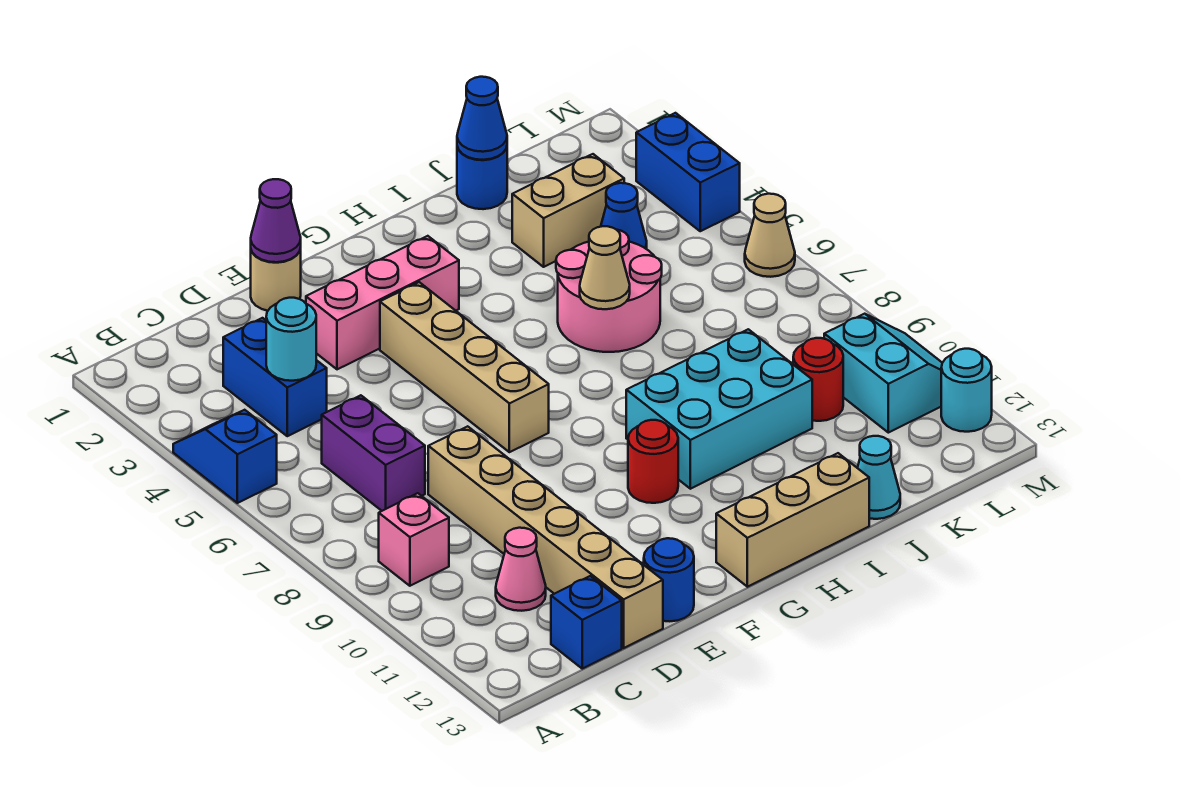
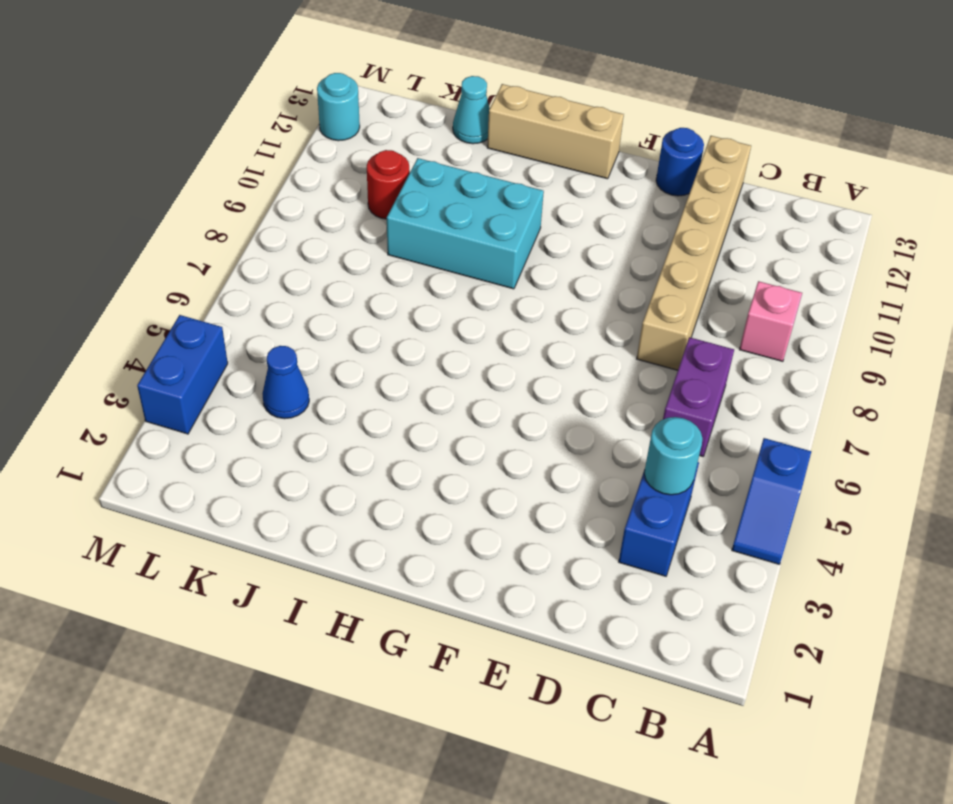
none -> pink 1x1 cone [496,528,546,611]
none -> blue 1x1 brick [551,576,622,669]
none -> tan 1x1 round brick [251,248,301,311]

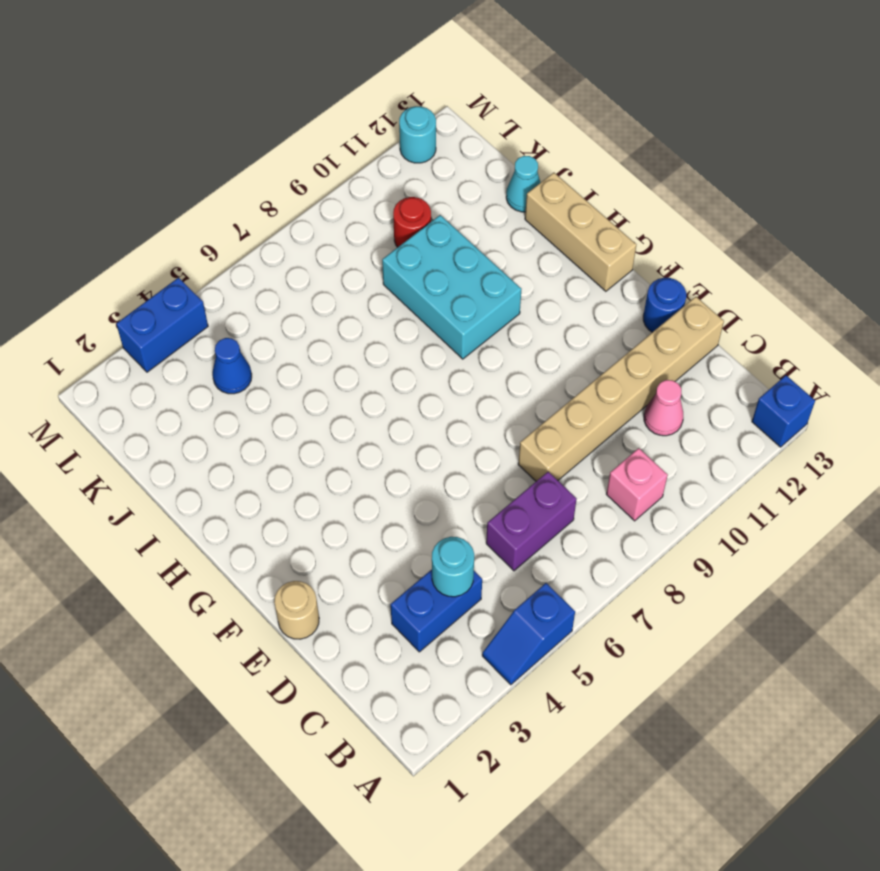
blue 1x1 brick [752,375,815,447] -> blue 1x1 brick moved to [551,576,622,669]
none -> pink 1x3 brick [306,236,459,369]
none -> tan 1x4 brick [380,282,549,452]
none -> red 1x1 round brick [628,420,678,503]

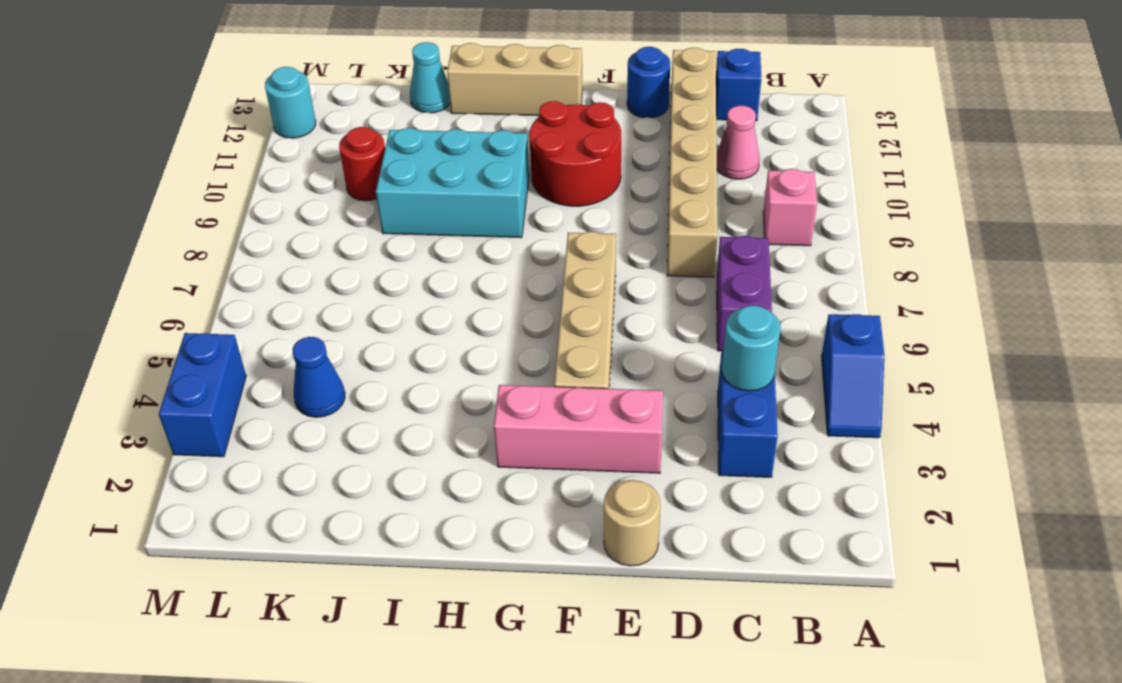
red 2x2 round brick [529,101,621,206] -> red 1x1 round brick [628,420,678,503]
none -> pink 2x2 round brick [556,230,662,352]
none -> blue 1x1 round brick [457,147,507,209]
none -> tan 1x2 brick [512,154,624,267]

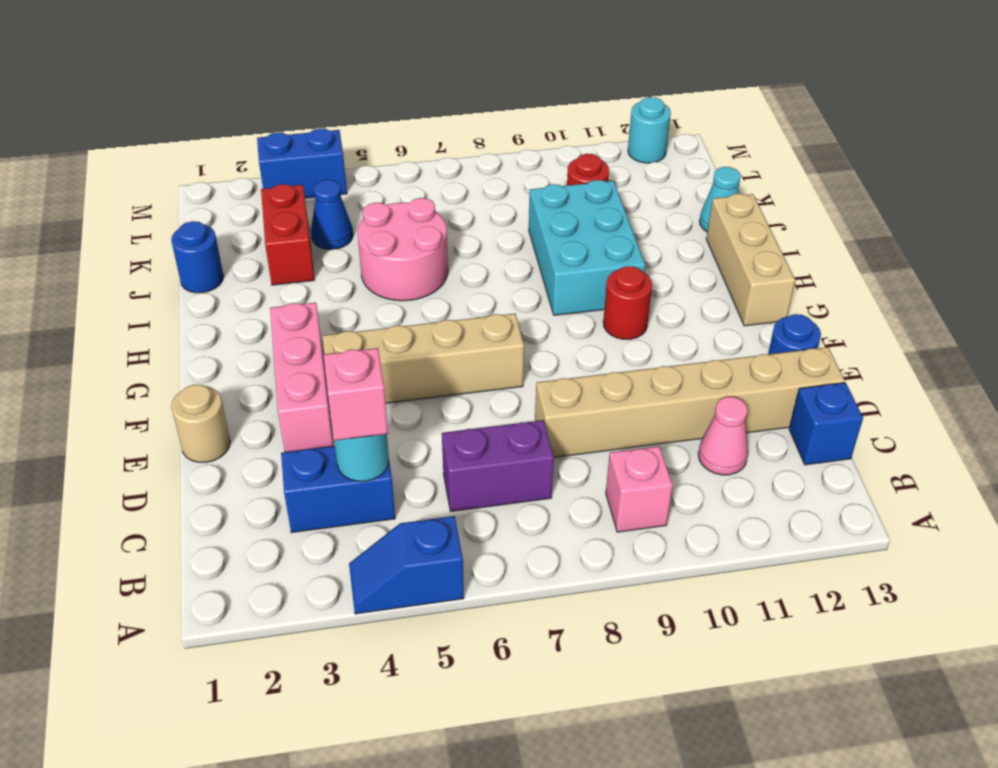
pink 1x1 brick [323,348,388,441] -> none
red 1x2 brick [261,184,314,285] -> tan 1x2 brick [512,154,624,267]
none -> cyan 2x2 slope [824,314,942,433]
none -> tan 1x1 cone [745,194,795,277]
none -> purple 1x1 cone [251,179,301,262]

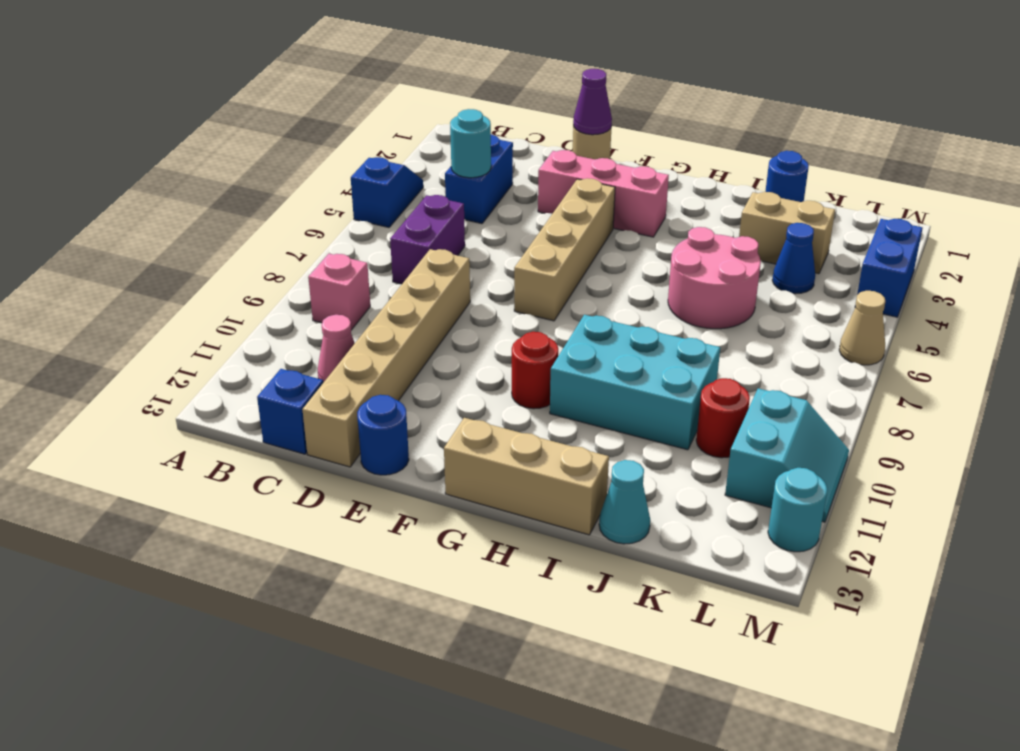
none -> tan 1x1 cone [580,226,630,309]
none -> blue 1x1 cone [457,77,507,160]

